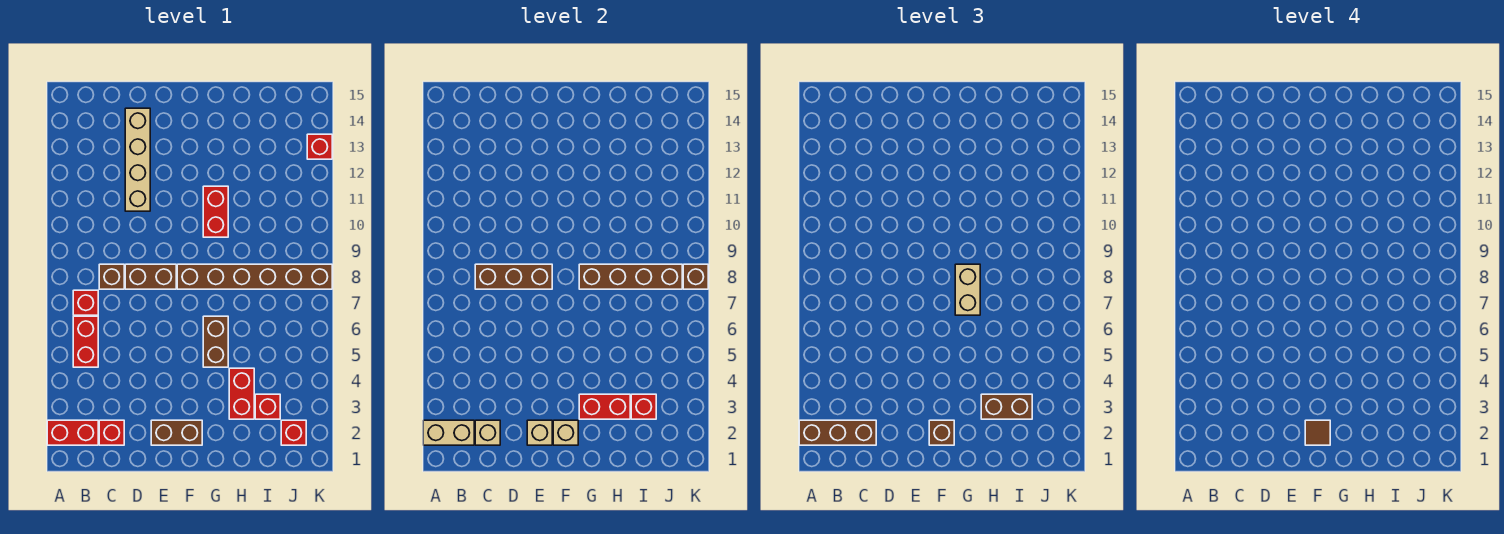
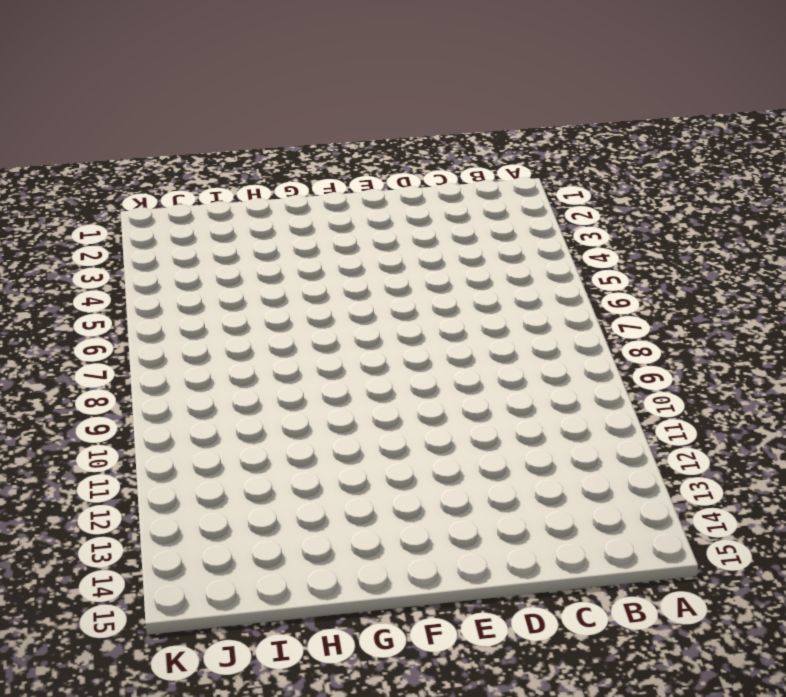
none -> red 1x2 brick [47,420,98,445]
none -> red 1x2 brick [73,316,98,367]
none -> red 1x1 brick [73,290,98,315]

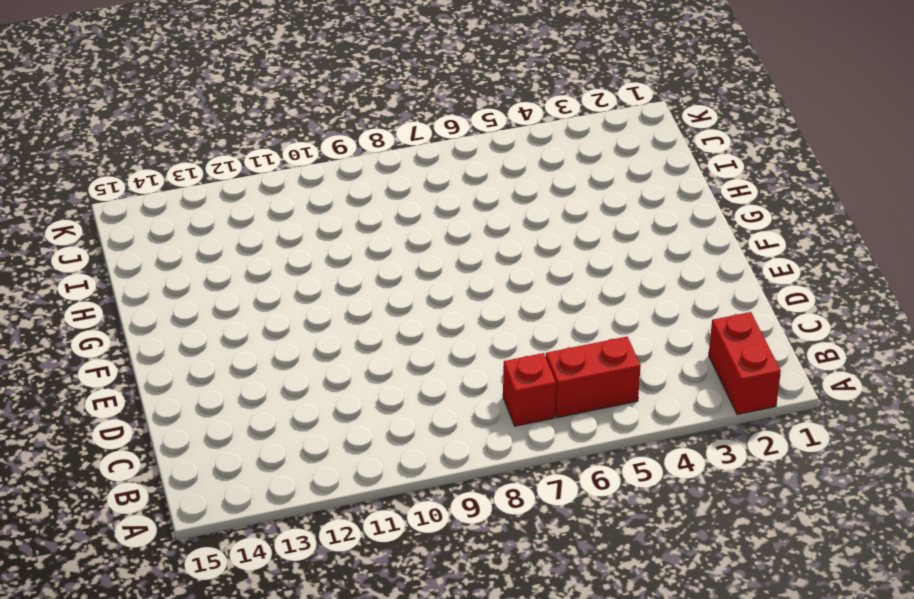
none -> red 1x1 brick [99,420,124,445]
none -> brown 1x1 brick [99,264,124,289]
none -> brown 1x2 brick [125,264,176,289]

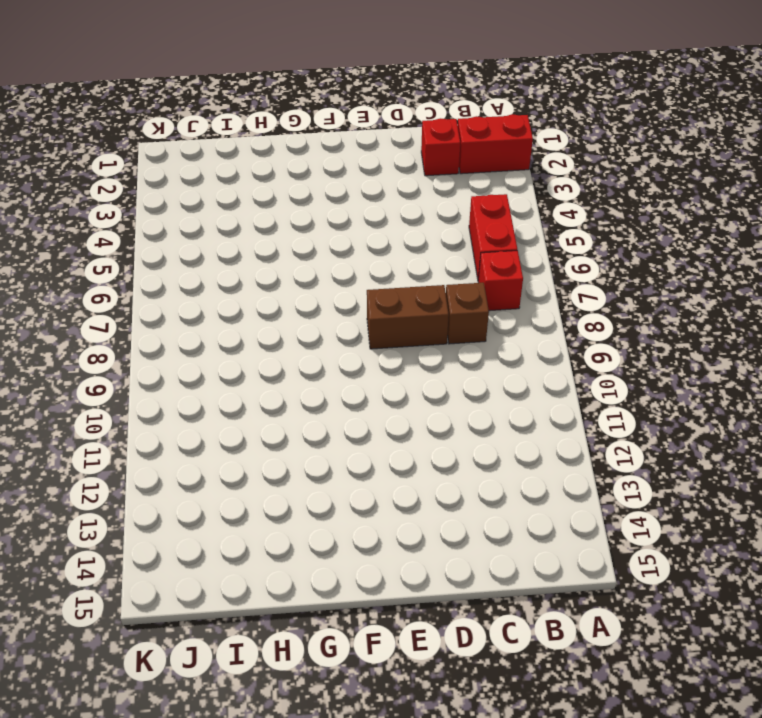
none -> tan 1x4 brick [125,108,150,211]
none -> brown 1x2 brick [151,420,202,445]
none -> brown 1x6 brick [177,264,332,289]

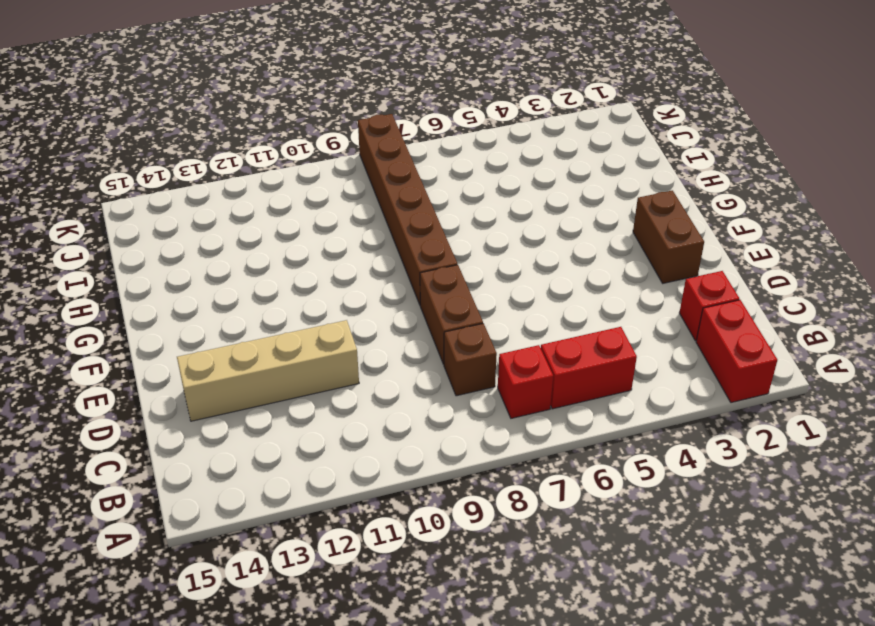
none -> brown 1x2 brick [203,316,228,367]
none -> red 1x2 brick [203,186,228,237]
none -> red 1x2 brick [229,368,254,419]

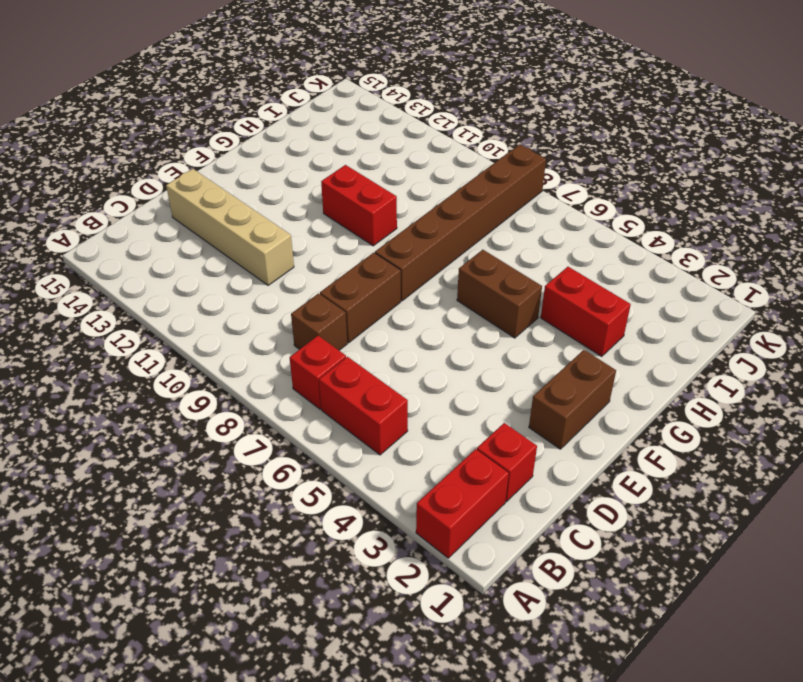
none -> red 1x1 brick [255,394,280,419]
none -> red 1x1 brick [281,420,306,445]
none -> red 1x1 brick [307,134,332,159]

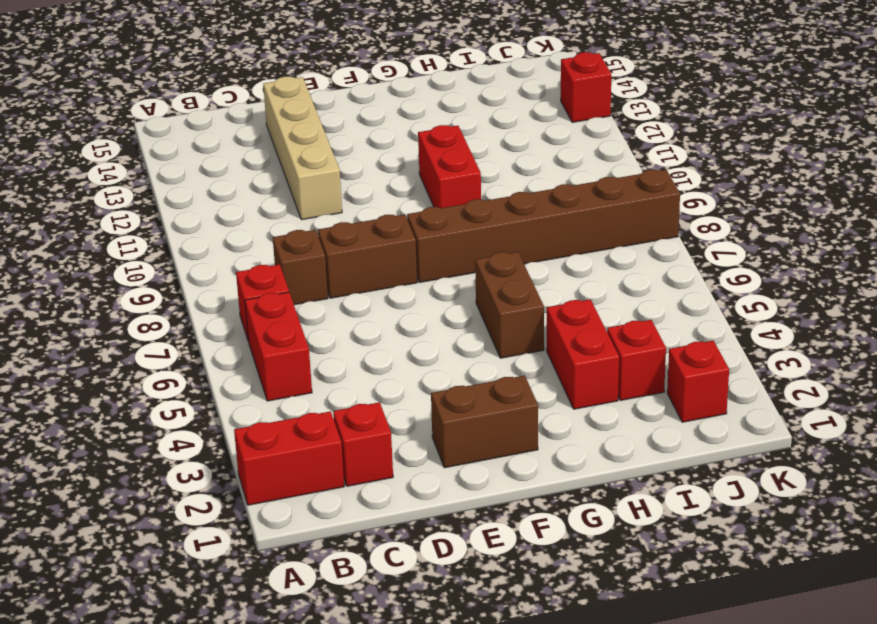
none -> tan 1x2 brick [423,420,474,445]
none -> tan 1x1 brick [475,420,500,445]
none -> brown 1x3 brick [475,264,552,289]

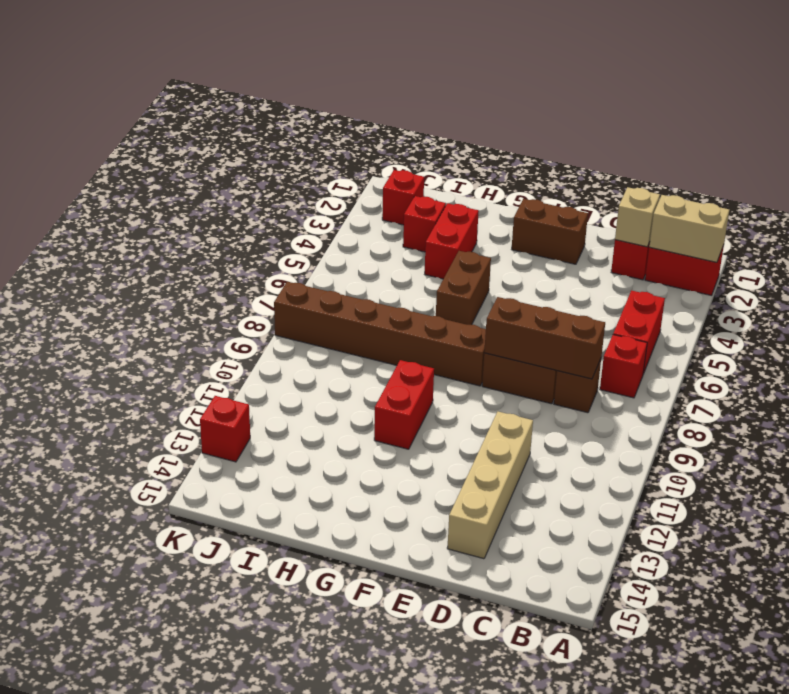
none -> tan 1x1 brick [527,420,552,445]
none -> tan 1x1 brick [553,420,578,445]
none -> red 1x2 brick [579,394,630,419]

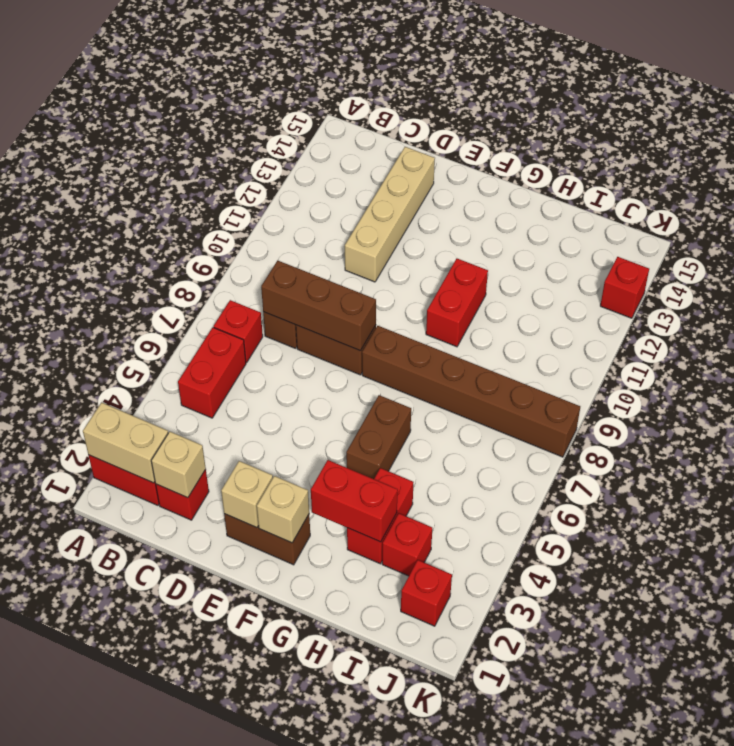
none -> brown 1x4 brick [579,264,682,289]
none -> red 1x1 brick [631,394,656,419]
none -> brown 1x1 brick [683,264,708,289]

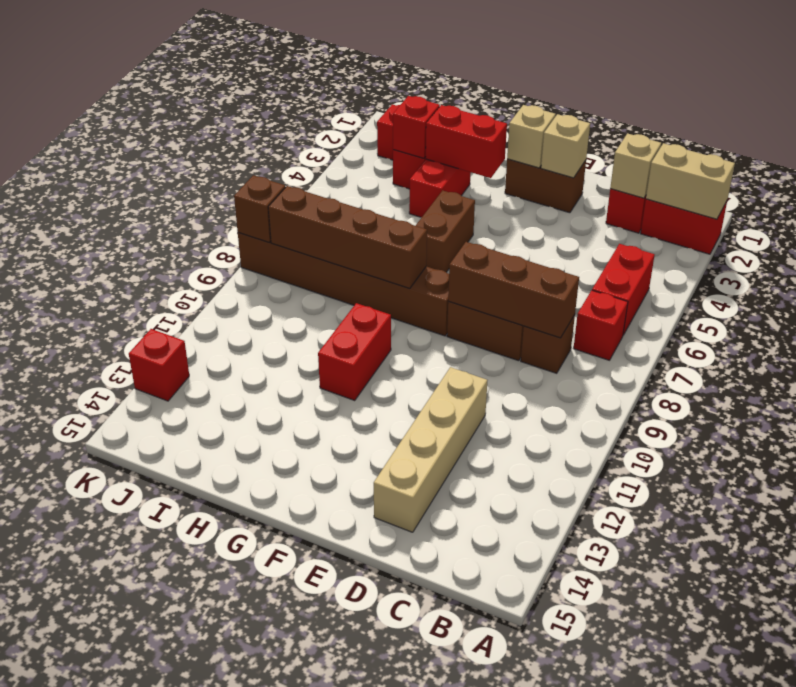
none -> brown 1x3 brick [799,420,876,445]
none -> brown 1x1 brick [929,420,954,445]
none -> tan 1x2 brick [955,264,980,315]

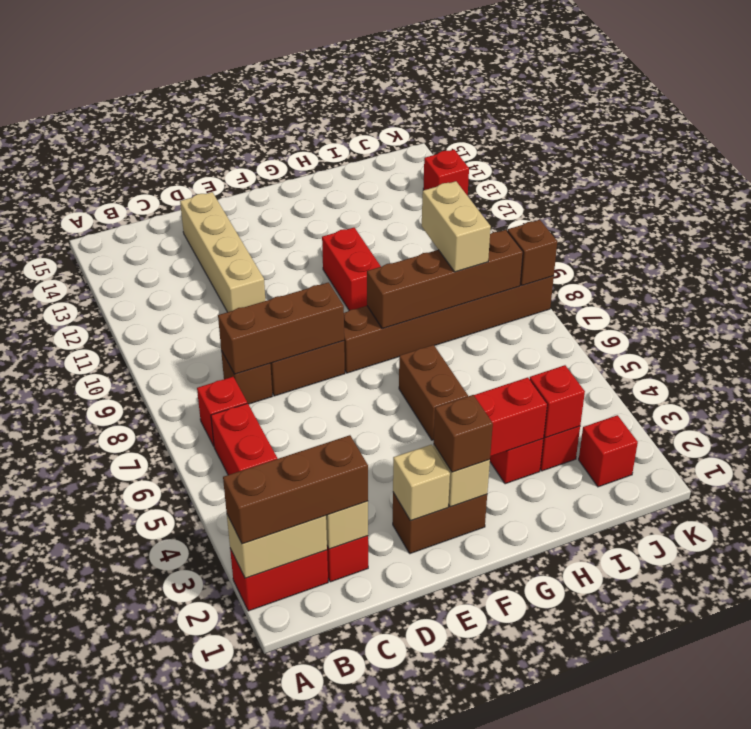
tan 1x2 brick [422,181,491,272] -> tan 1x2 brick moved to [955,264,980,315]
none -> brown 1x2 brick [981,394,1032,419]
none -> brown 1x1 tile [1305,420,1330,445]

